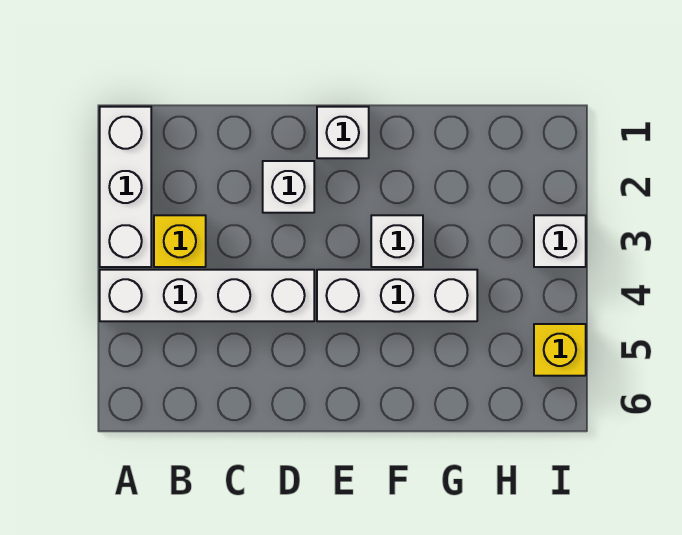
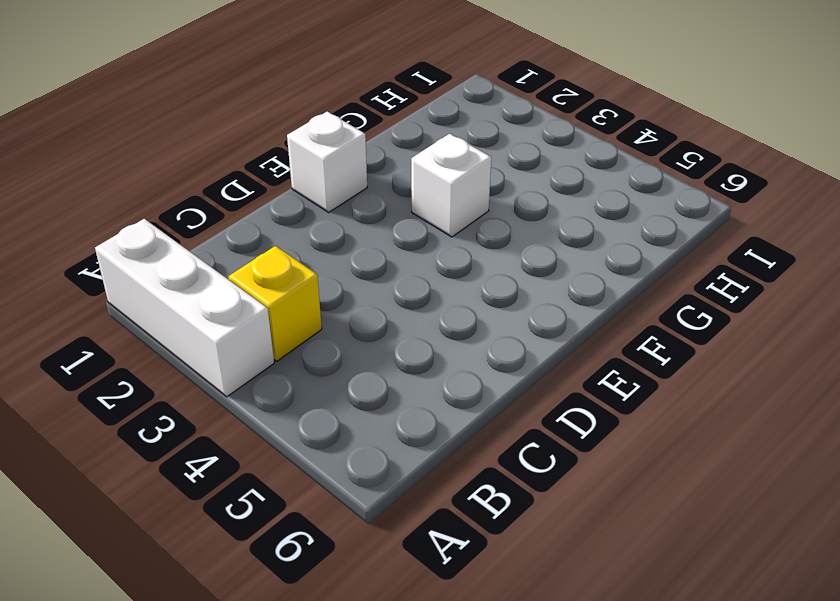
none -> white 1x4 brick [100,270,314,321]
none -> white 1x1 brick [263,161,314,213]

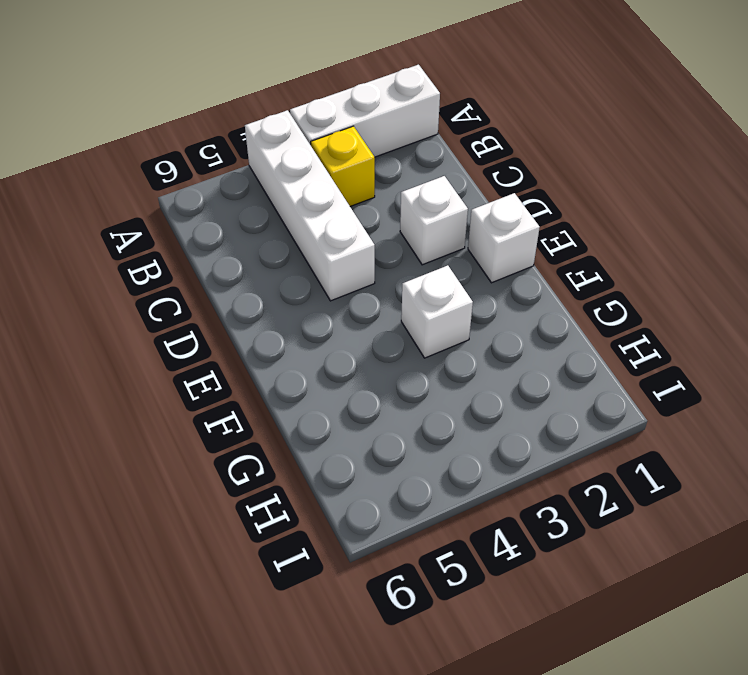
none -> white 1x3 brick [317,270,477,321]
none -> white 1x1 brick [534,215,586,267]

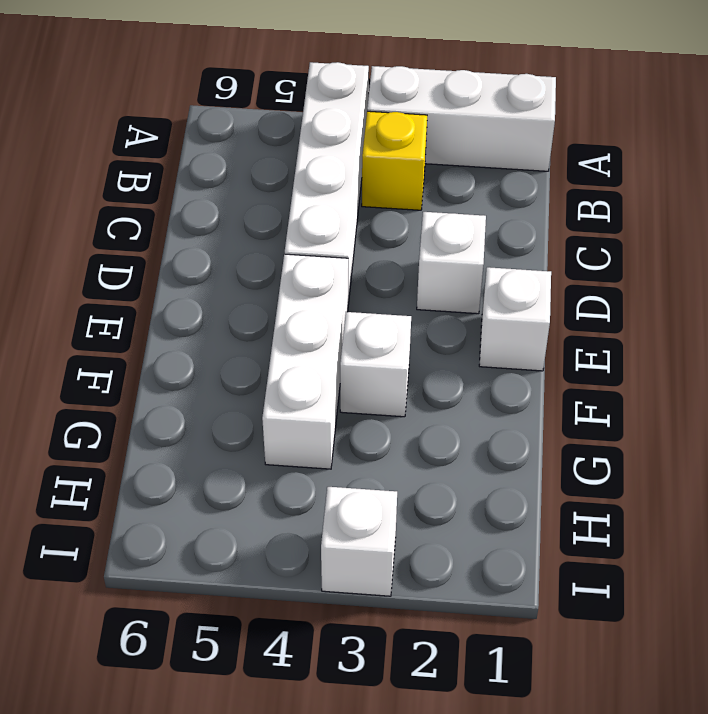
none -> yellow 1x1 brick [534,324,586,376]

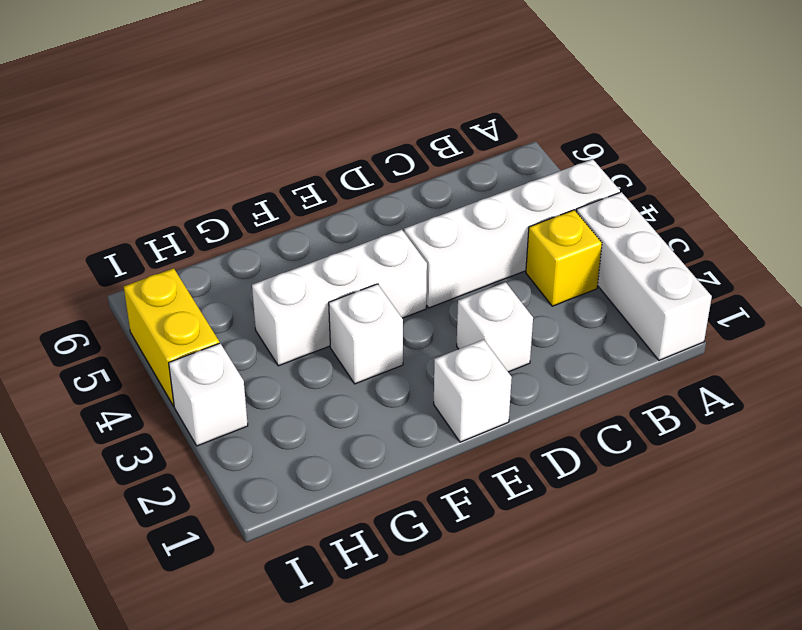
yellow 1x2 brick [124,268,219,406] -> yellow 1x1 brick [534,324,586,376]

